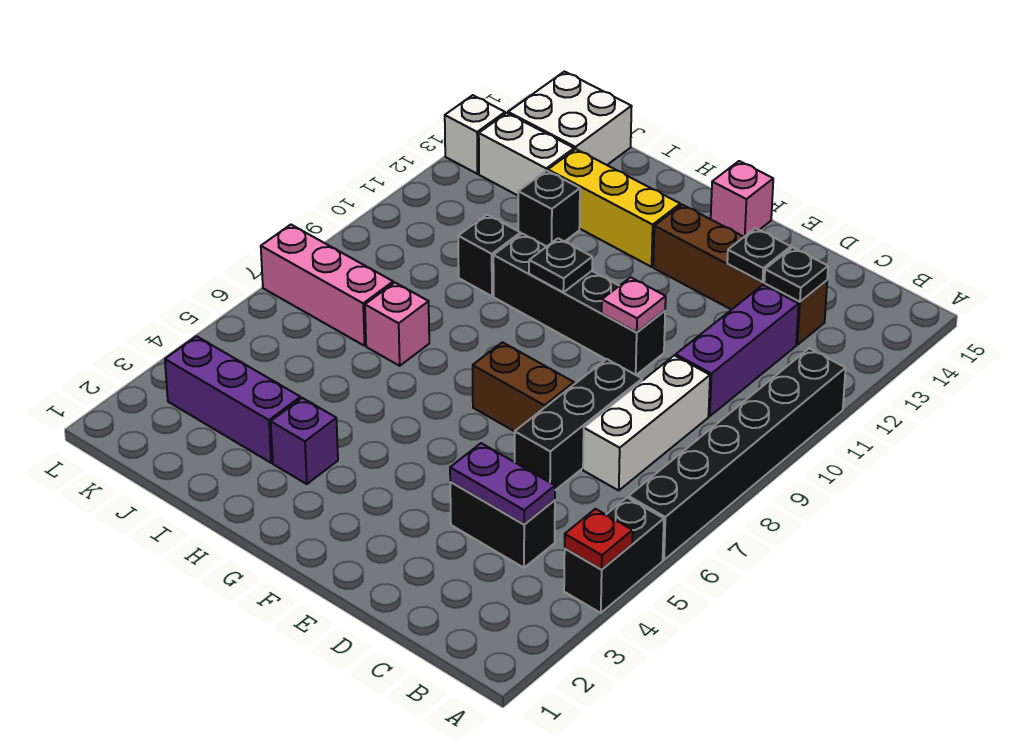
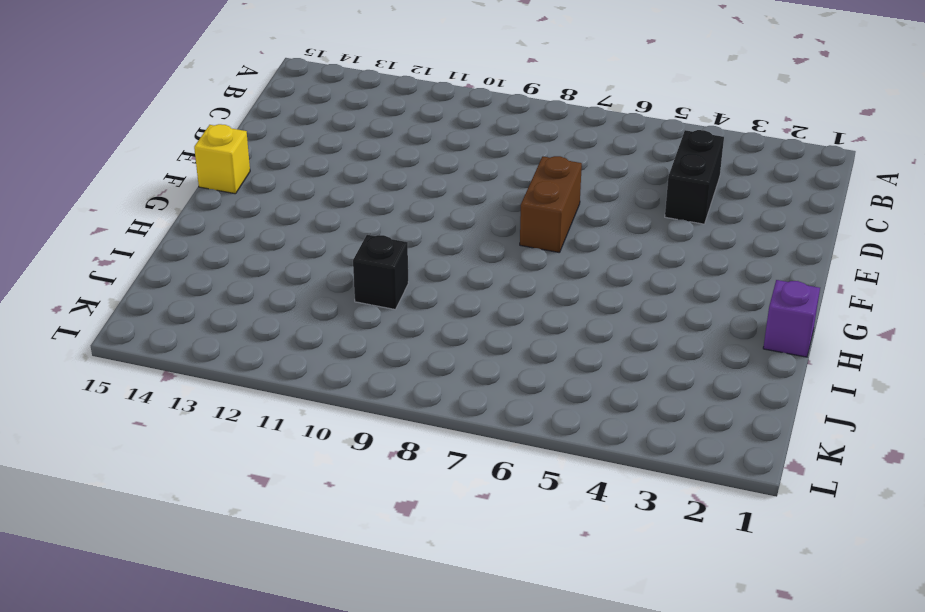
yellow 1x1 brick [194,124,250,194] -> pink 1x1 brick [711,161,773,237]
purple 1x1 brick [763,280,820,357] -> purple 1x1 brick moved to [271,398,338,484]
none -> black 1x2 brick [564,498,664,613]
none -> black 1x6 brick [628,348,846,560]
none -> white 1x3 brick [583,355,710,490]

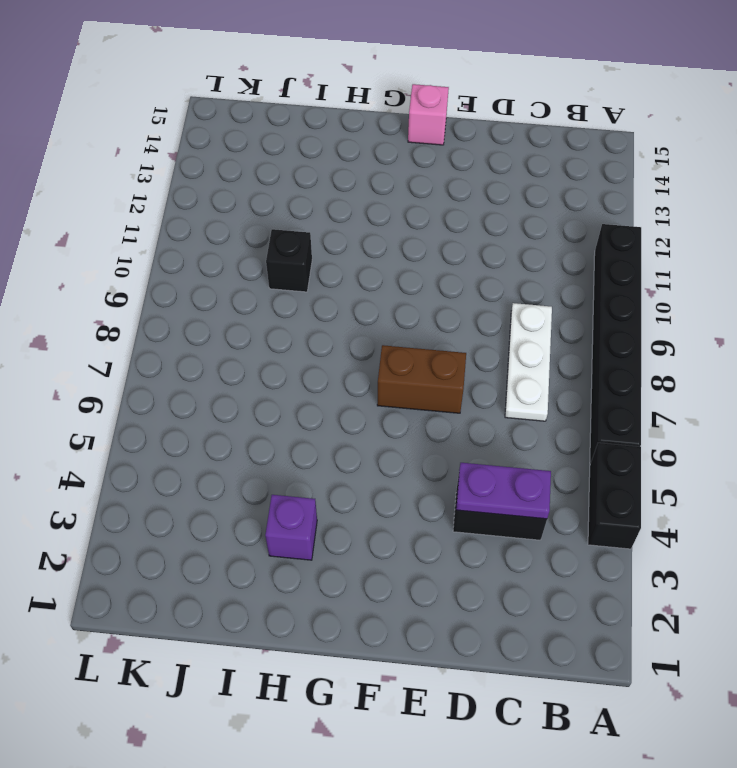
white 1x3 plate [505,303,552,421] -> white 1x3 brick [583,355,710,490]
none -> purple 1x3 brick [676,285,798,416]
none -> brown 1x4 brick [653,205,827,345]
none -> black 1x3 brick [515,359,642,490]

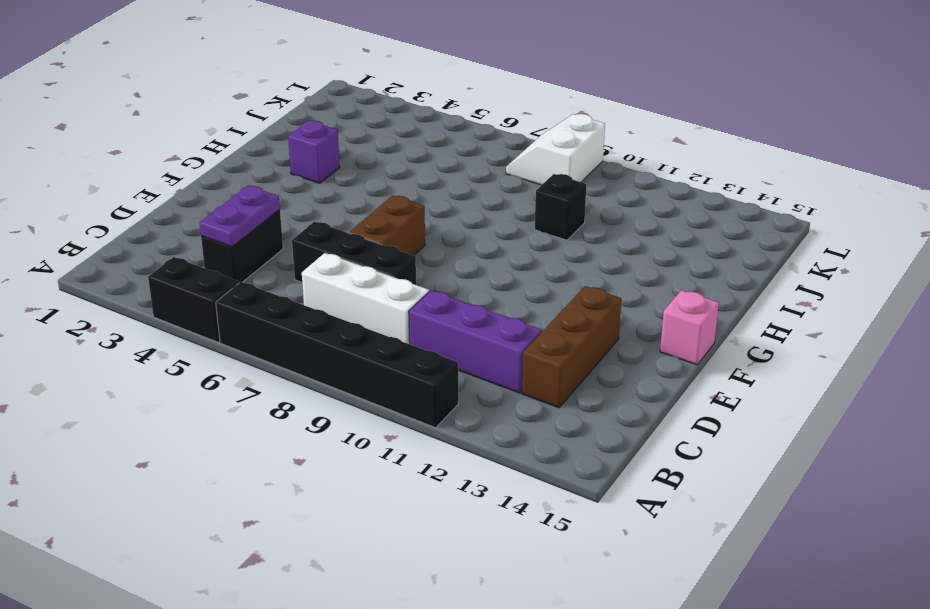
brown 1x3 brick [522,286,622,408] -> brown 1x4 brick [653,205,827,345]
white 2x2 slope [506,114,605,185] -> none
none -> black 1x4 brick [493,234,665,375]
none -> yellow 1x3 brick [548,149,680,267]
none -> purple 1x3 brick [165,336,301,463]

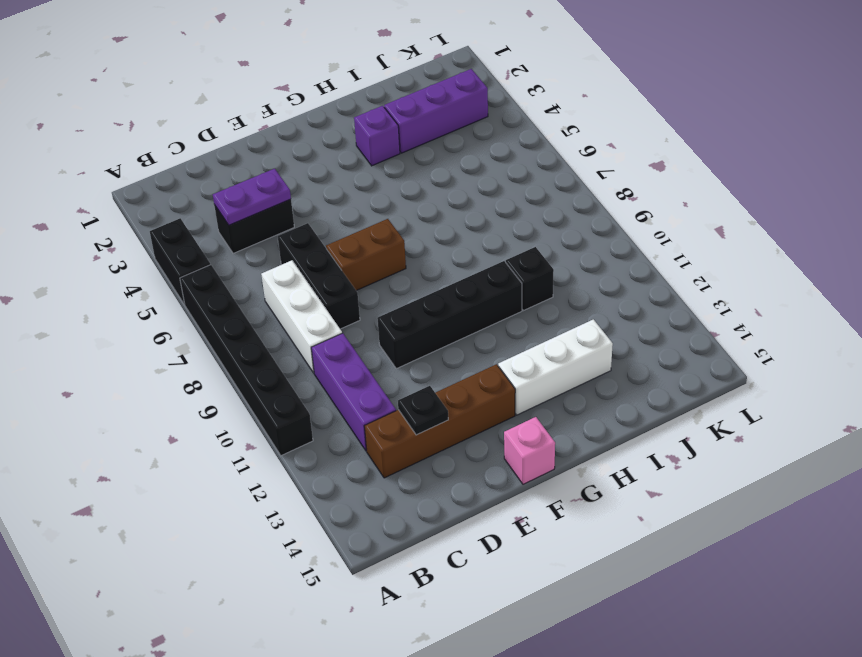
white 1x3 brick [498,319,613,415] -> yellow 1x3 brick [548,149,680,267]
none -> pink 1x1 brick [365,283,429,366]
none -> black 1x1 brick [518,171,580,247]
none -> pink 1x3 brick [261,225,393,346]

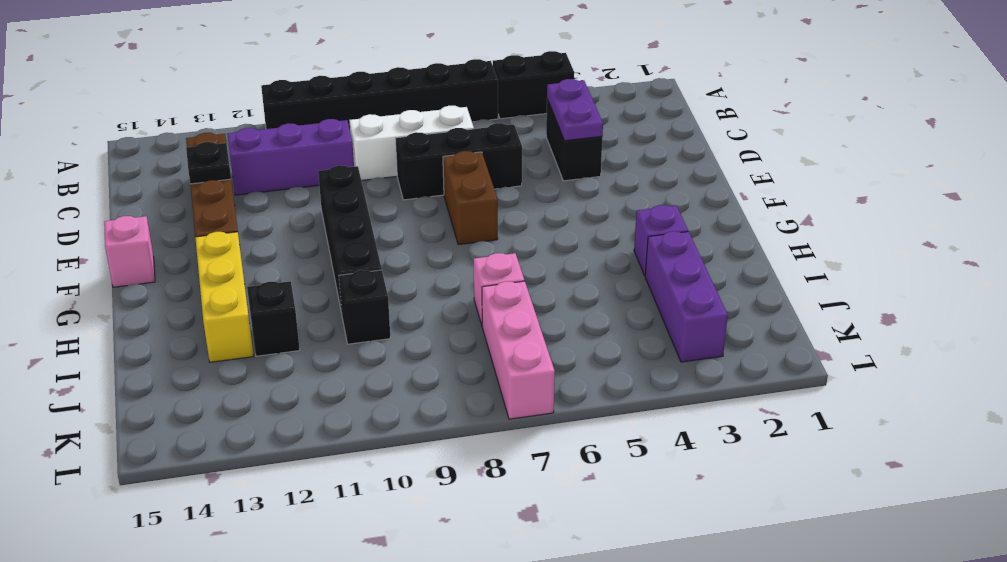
none -> white 1x2 brick [479,113,574,195]
none -> white 2x2 brick [508,72,632,165]
none -> white 1x1 brick [445,95,505,174]

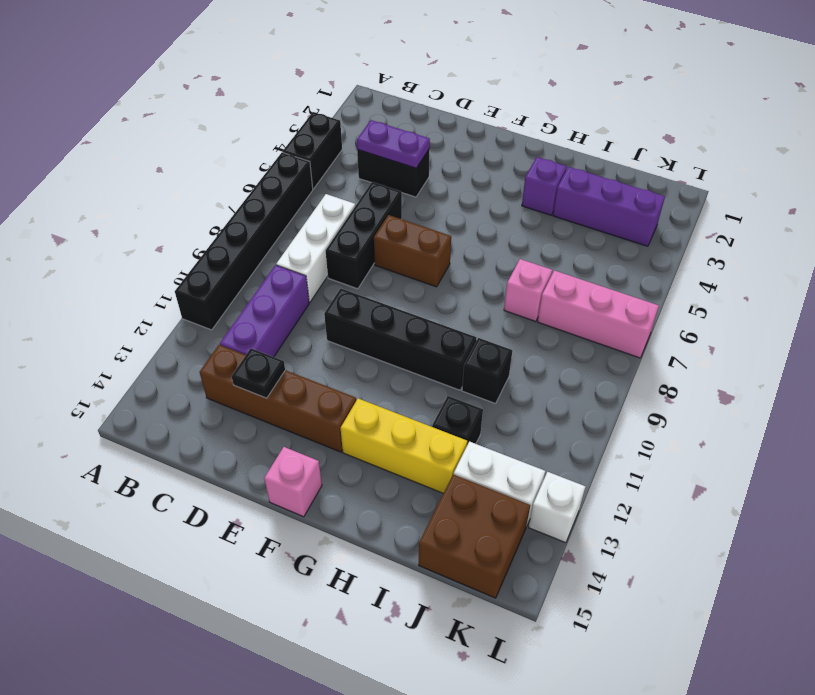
brown 2x2 brick [419,474,530,598] -> white 2x2 brick [508,72,632,165]
none -> red 1x1 plate [565,509,633,569]
none -> black 1x1 plate [764,247,828,302]
none -> pink 1x1 plate [602,277,666,332]

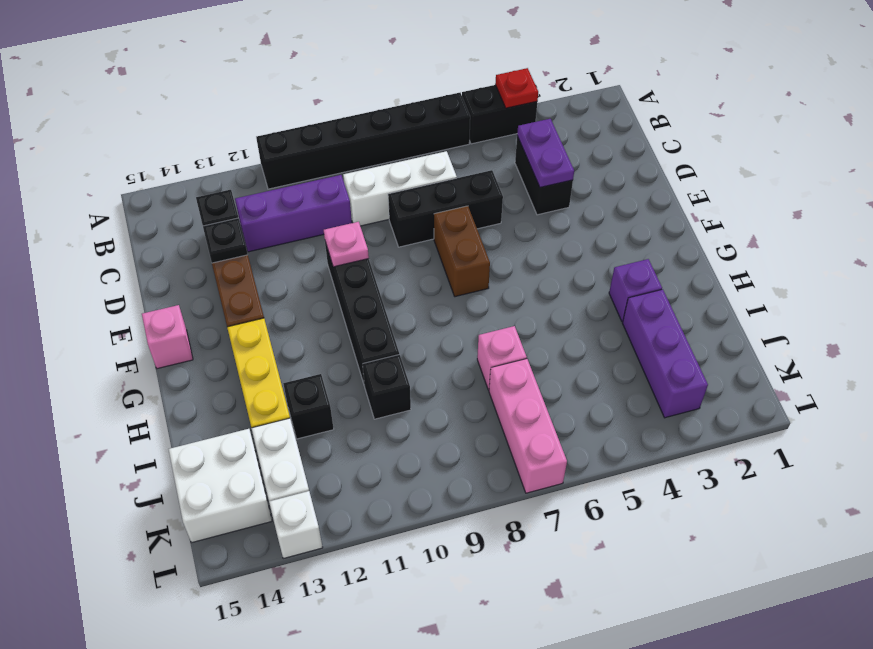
none -> black 1x1 plate [529,238,592,292]

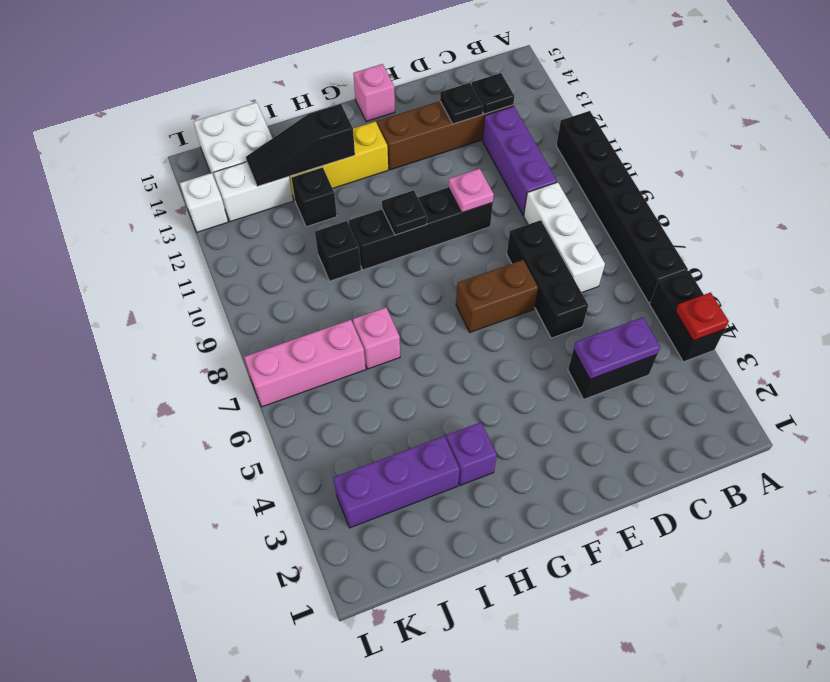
black 1x3 slope [246,104,355,186] -> none

